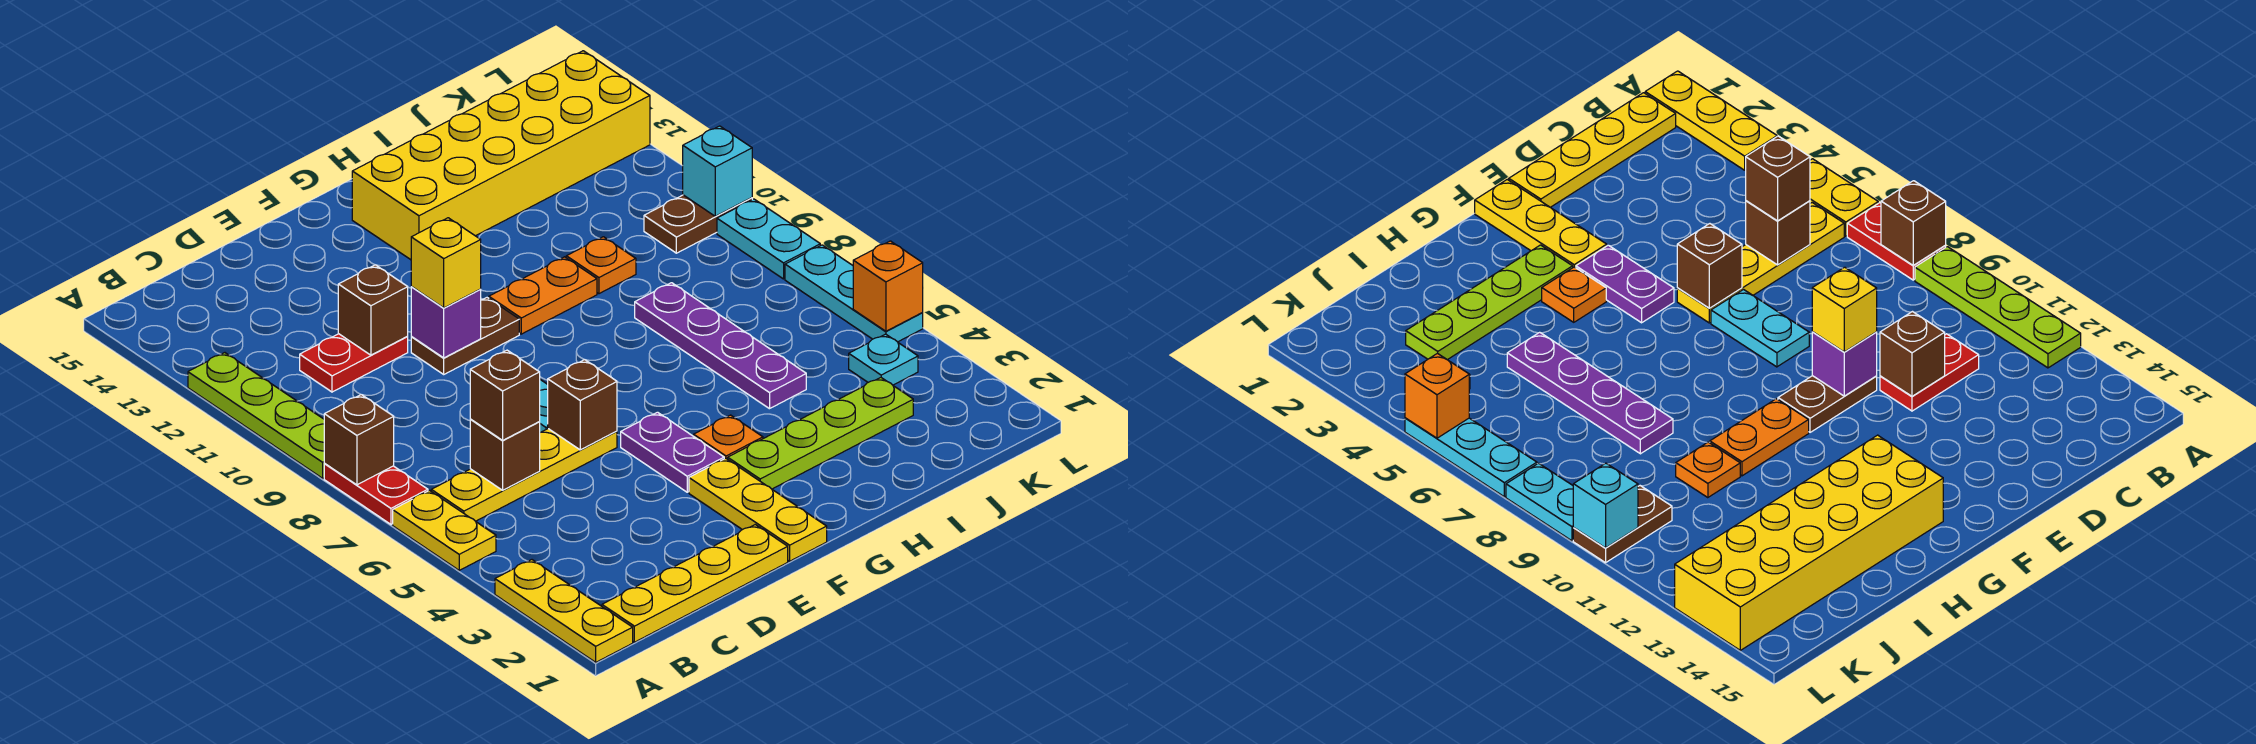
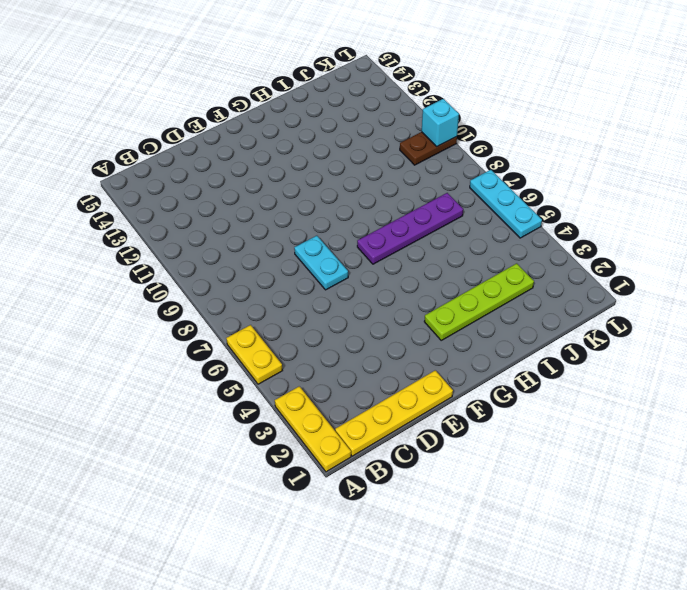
purple 1x4 plate [357,193,463,264] -> purple 1x4 plate turned to [635,283,806,409]
none -> red 1x2 plate [324,464,428,524]
none -> lime 1x4 plate [188,353,325,478]
none -> yellow 1x4 plate [431,429,617,521]
none -> red 1x2 plate [300,334,408,392]

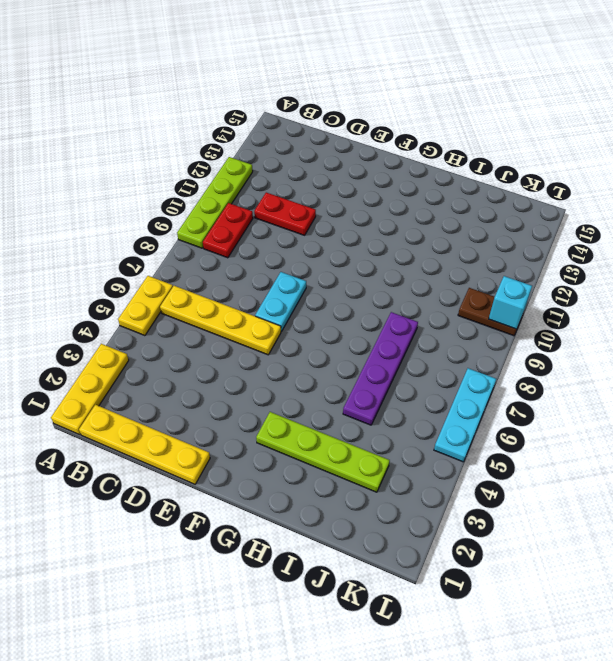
red 1x2 plate [203,203,253,258] -> red 1x2 plate moved to [324,464,428,524]
none -> brown 1x2 plate [411,298,519,374]
none -> yellow 1x3 plate [689,458,827,561]
none -> purple 1x2 plate [621,412,724,492]
none -> orange 1x1 plate [694,415,763,459]

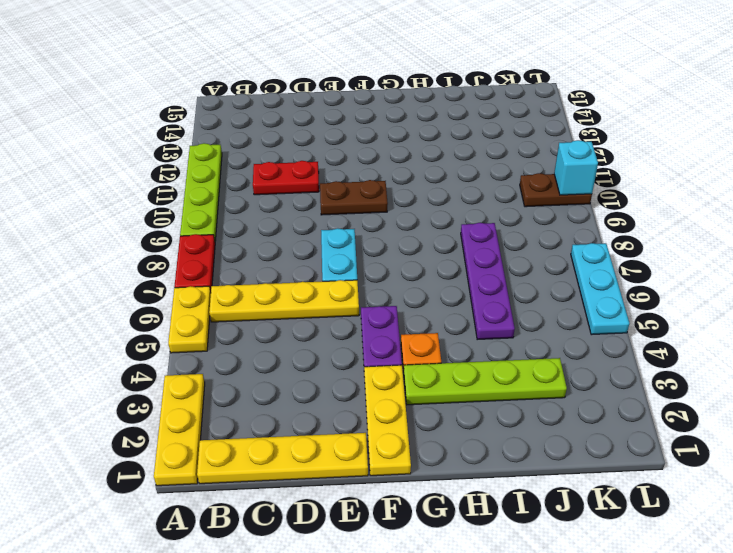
none -> orange 1x2 plate [489,257,597,334]
none -> yellow 2x6 brick [352,51,650,260]
none -> orange 1x1 plate [566,237,636,294]
none -> cyan 1x1 plate [849,334,918,385]

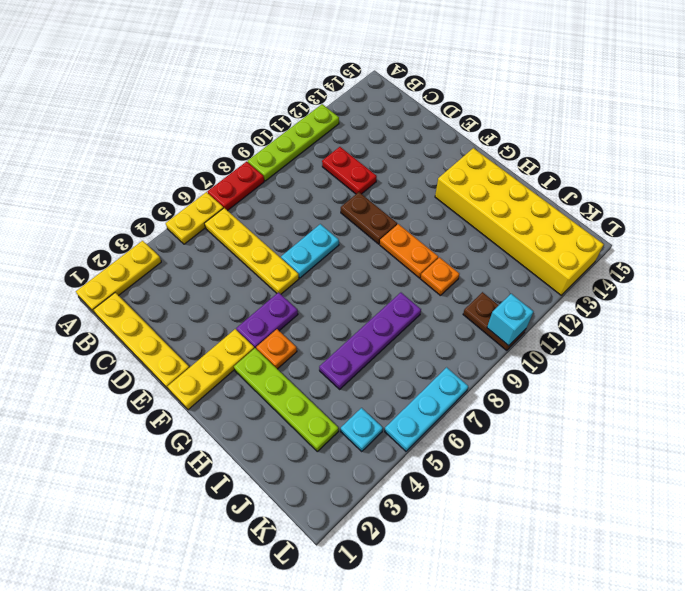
none -> cyan 1x2 plate [717,199,820,279]
none -> brown 1x1 brick [324,395,394,485]
none -> brown 1x1 brick [470,419,540,490]
none -> brown 1x1 brick [338,265,408,355]

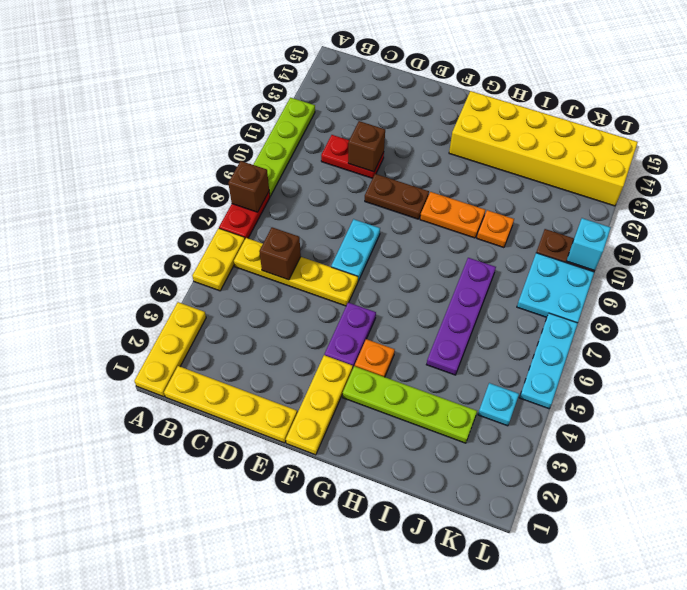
cyan 2x2 plate [517,253,594,323] -> cyan 1x2 plate [717,199,820,279]
none -> brown 1x1 brick [548,360,617,450]
none -> purple 1x1 brick [411,287,481,358]
none -> orange 1x1 brick [853,241,923,331]
none -> brown 1x1 brick [470,350,540,441]

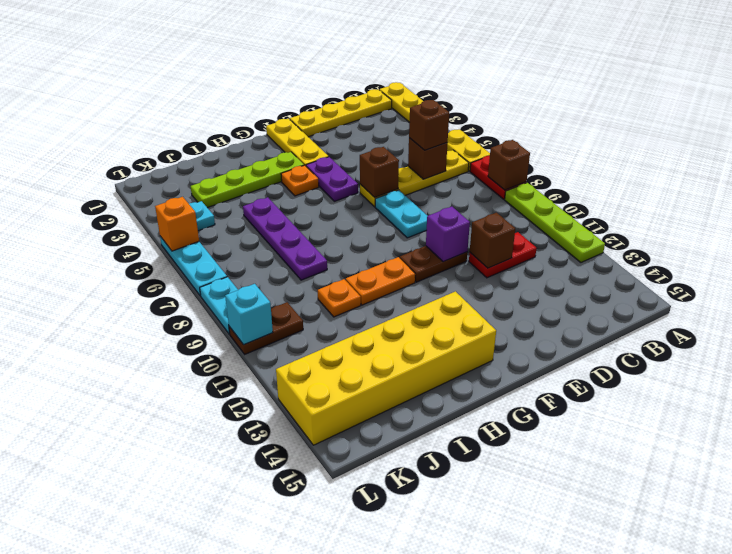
none -> yellow 1x1 brick [411,218,481,308]

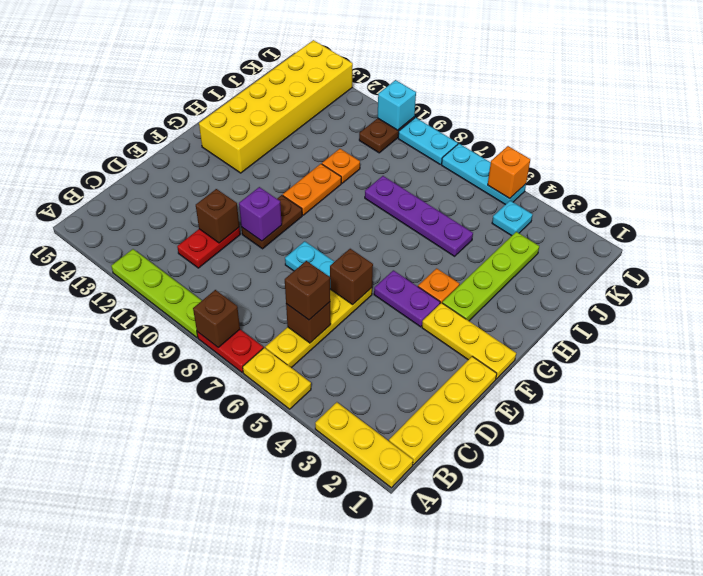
none -> yellow 1x1 brick [411,218,481,308]

